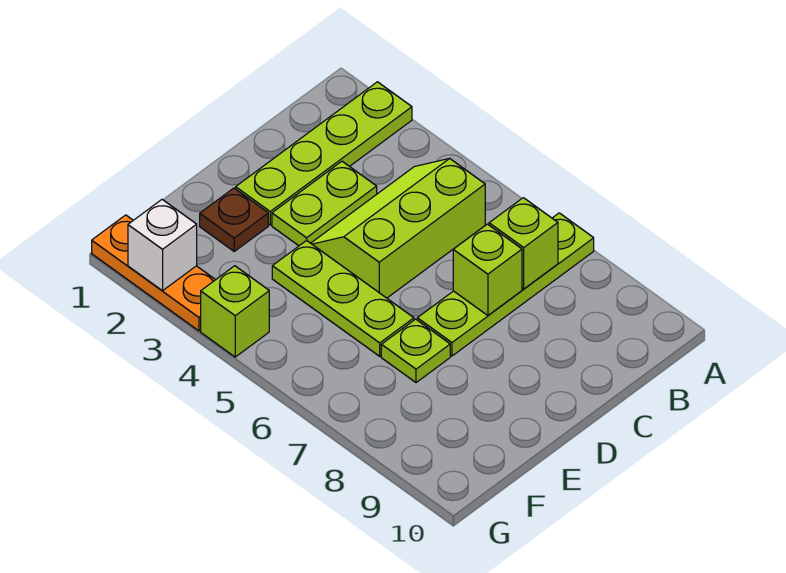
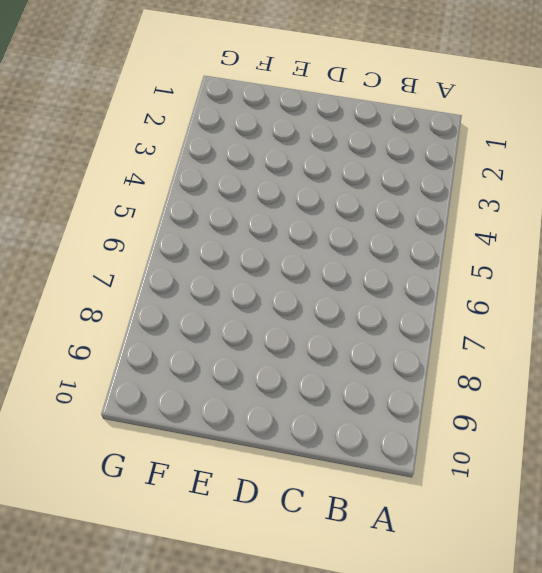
none -> lime 1x4 plate [236,82,412,225]
none -> lime 1x4 plate [417,213,594,356]
none -> lime 2x3 slope [311,158,485,298]

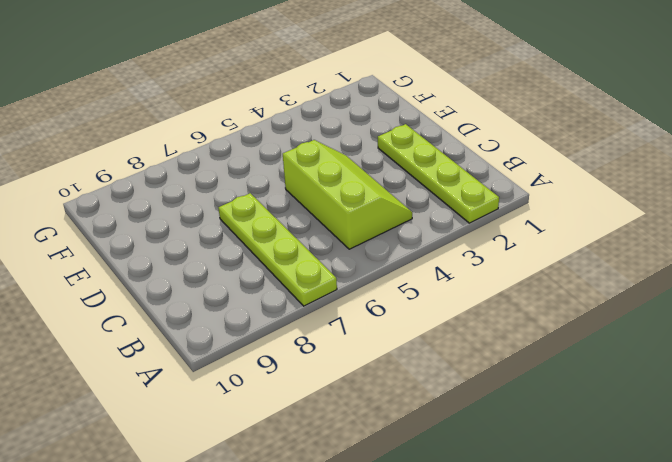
none -> lime 1x2 plate [272,161,377,246]
none -> brown 1x1 plate [200,188,268,251]
none -> lime 1x3 plate [272,240,414,356]

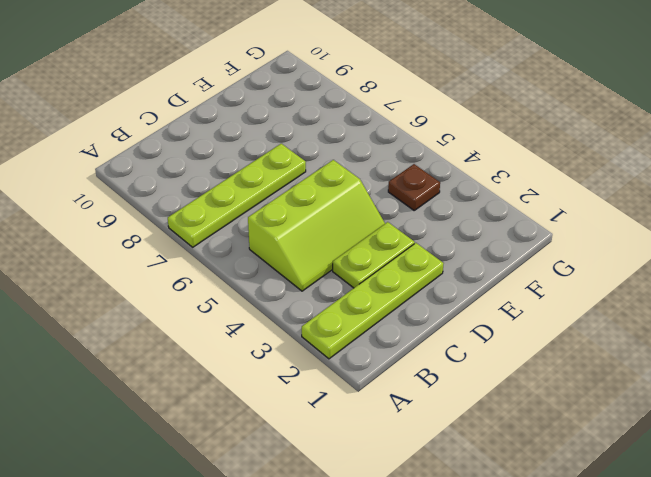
brown 1x1 plate [388,164,440,210] -> brown 1x1 plate moved to [200,188,268,251]
none -> lime 1x3 plate [272,240,414,356]
none -> lime 1x1 plate [381,319,450,383]
none -> orange 1x3 plate [92,215,215,331]

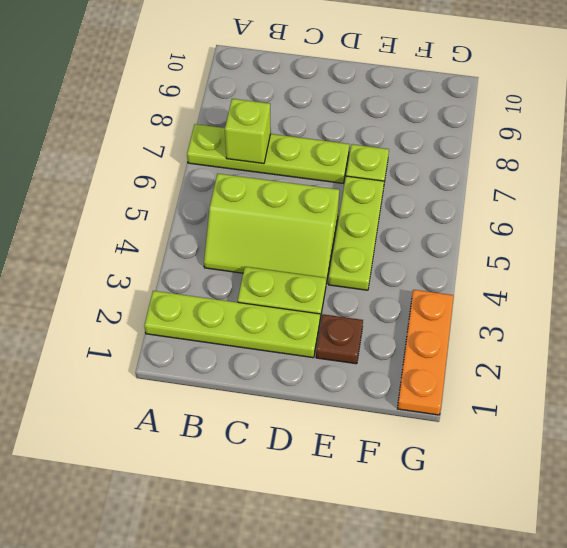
none -> lime 1x1 brick [201,266,269,357]
none -> lime 1x1 brick [453,224,522,315]
none -> white 1x1 brick [128,200,197,291]

